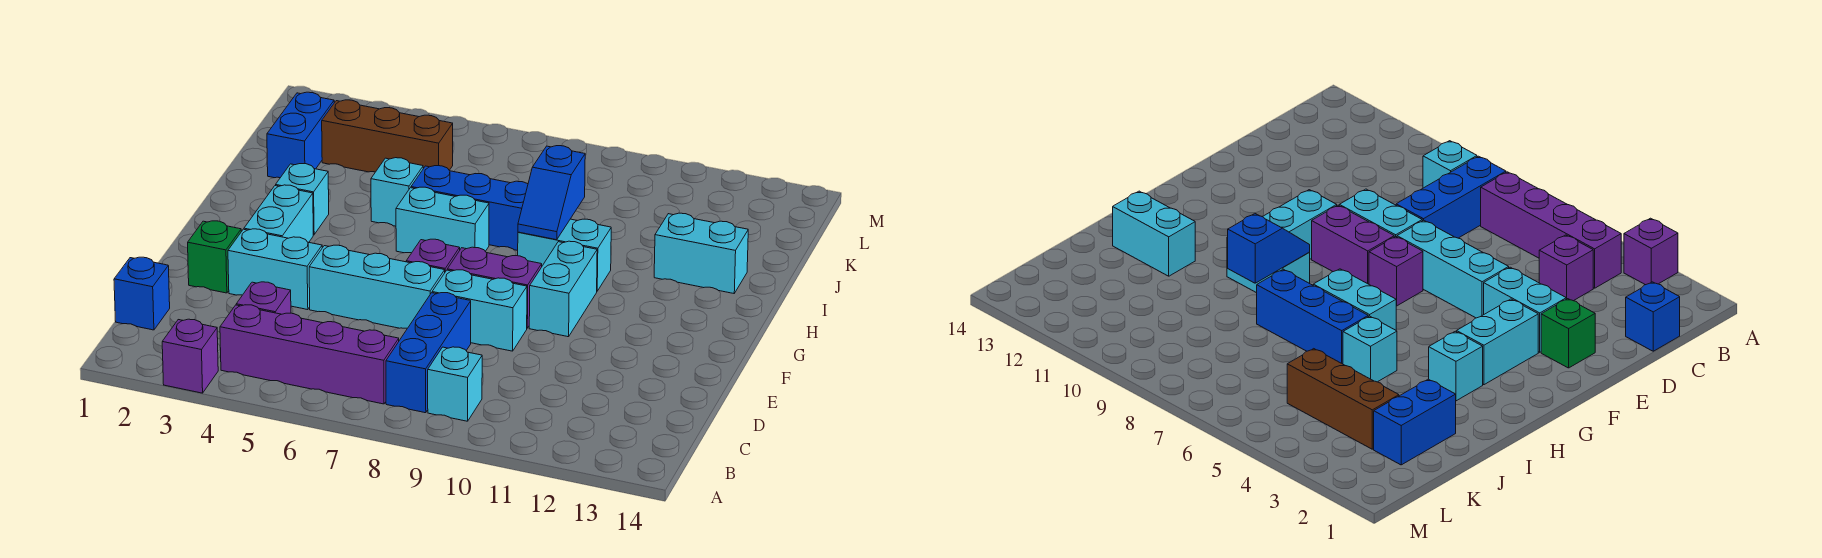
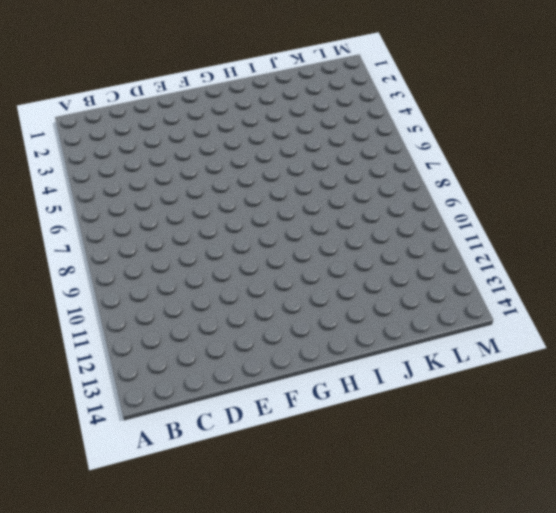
none -> purple 1x1 brick [162,319,218,393]
none -> purple 1x4 brick [220,305,399,404]
none -> blue 1x3 brick [386,293,471,413]

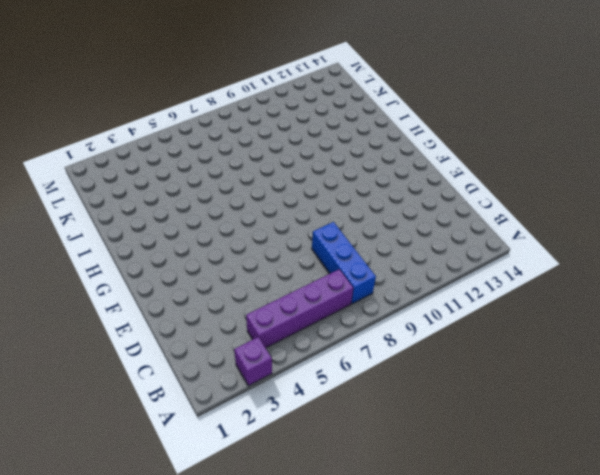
none -> cyan 1x1 brick [428,347,482,421]
none -> blue 1x1 brick [114,257,170,330]
none -> purple 1x1 brick [236,282,291,314]

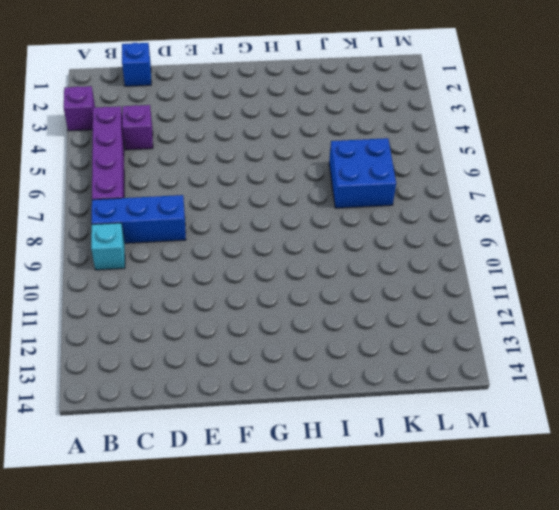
blue 2x2 brick [329,138,396,208] -> none
none -> green 1x1 brick [188,221,241,293]
none -> cyan 1x2 brick [228,229,322,310]
none -> cyan 1x3 brick [309,245,445,328]

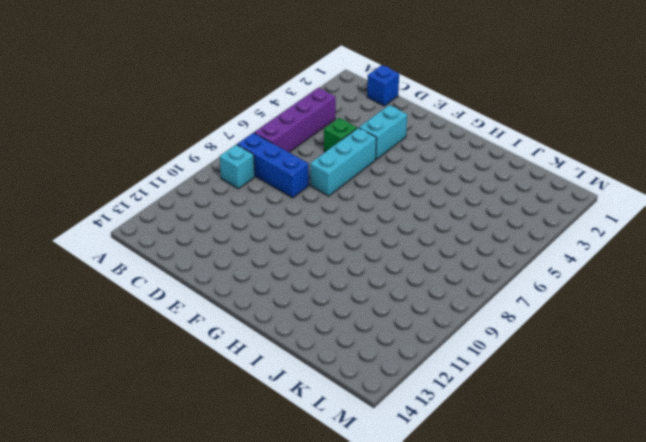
green 1x1 brick [324,118,357,152] -> green 1x1 brick moved to [188,221,241,293]
none -> purple 1x1 brick [162,319,218,393]
none -> purple 1x1 brick [236,282,291,314]
none -> cyan 1x2 brick [432,270,527,351]

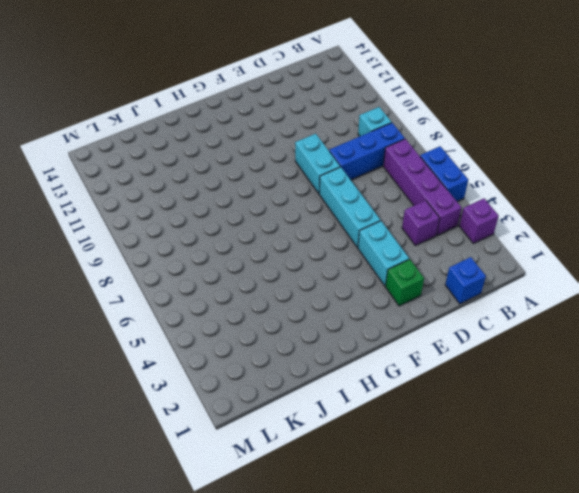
blue 1x2 brick [420,146,468,201] -> blue 1x2 brick turned to [267,92,334,178]
none -> cyan 1x2 brick [244,185,313,242]
none -> purple 1x1 brick [406,239,460,272]
none -> purple 1x2 brick [447,247,542,328]

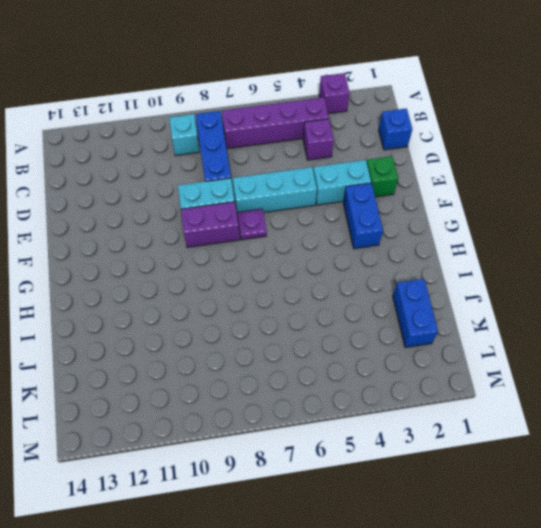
blue 1x2 brick [343,183,383,249] -> cyan 1x2 brick [244,185,313,242]
purple 1x1 plate [237,209,267,240] -> purple 1x1 brick [406,239,460,272]
none -> cyan 1x2 brick [529,241,597,337]
none -> cyan 1x1 brick [276,164,329,235]
none -> cyan 1x2 brick [396,187,489,253]

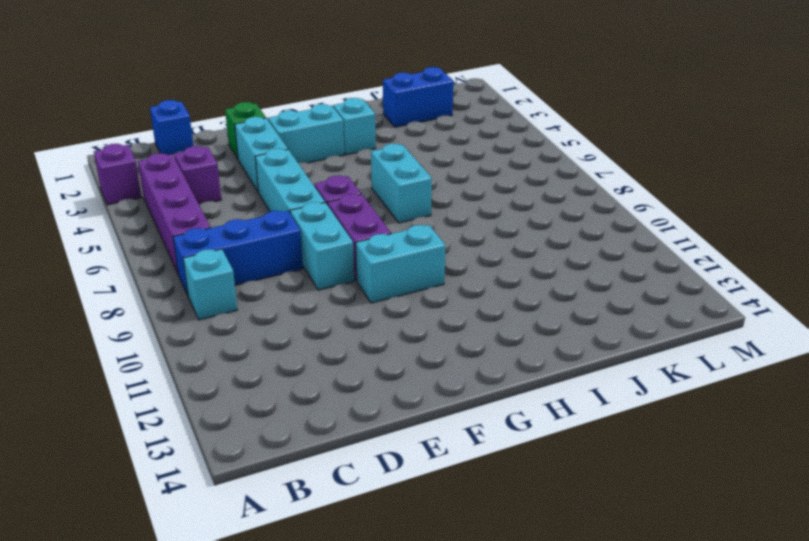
none -> cyan 1x2 brick [518,219,611,291]
none -> cyan 1x1 brick [371,158,423,226]
none -> blue 1x3 brick [411,166,528,251]

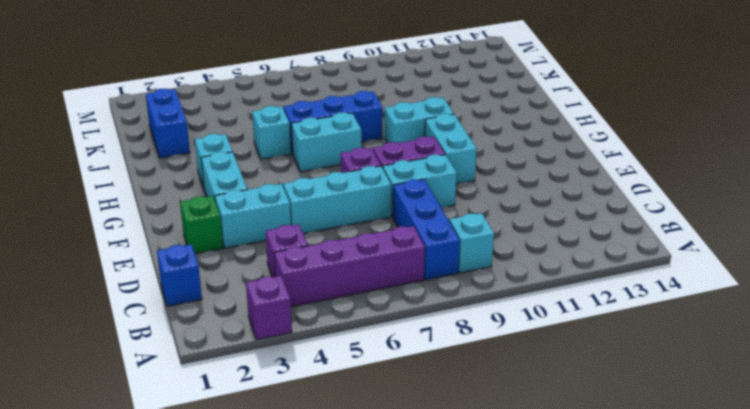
none -> cyan 1x2 brick [654,213,748,293]
none -> brown 1x3 brick [322,100,453,172]
none -> blue 1x2 slope [518,146,585,240]

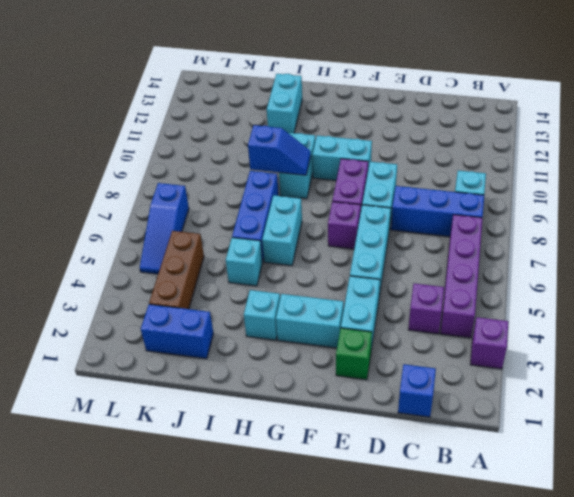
blue 1x3 slope [140,183,189,274] -> none

